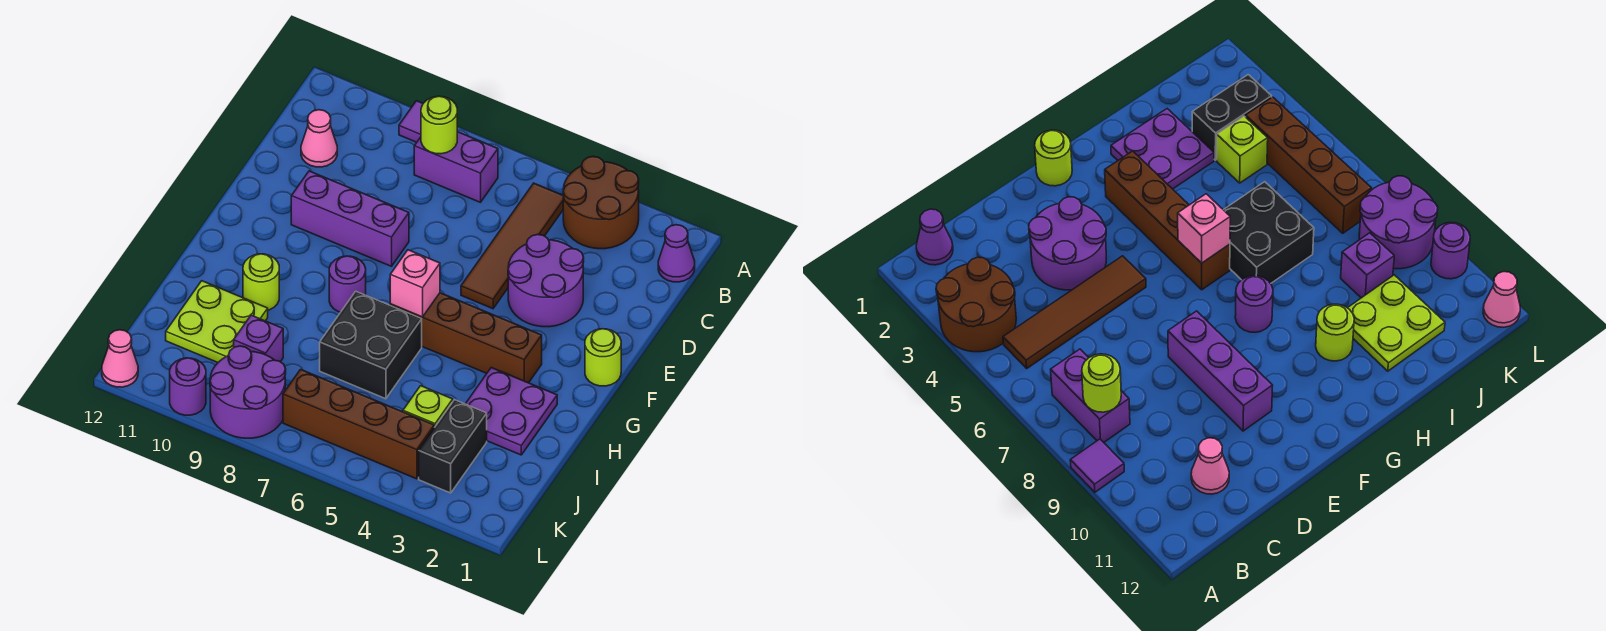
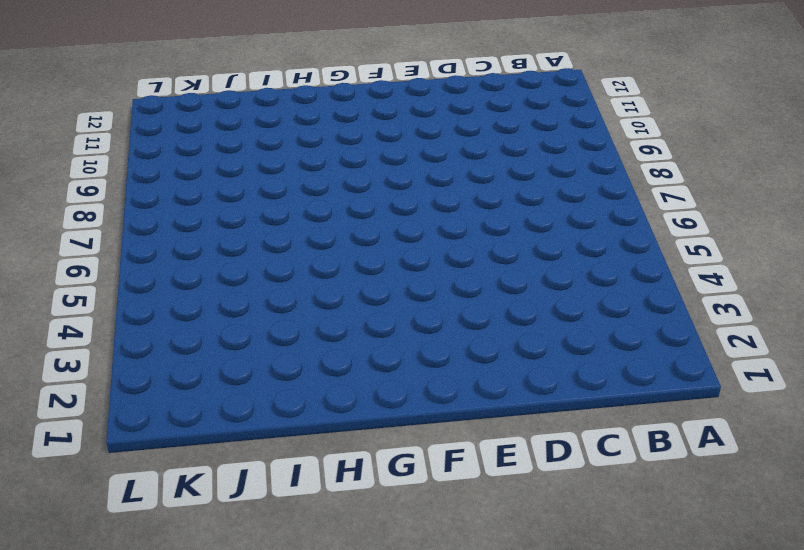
none -> brown 2x2 round brick [563,156,639,249]
none -> purple 1x1 tile [399,101,423,142]
none -> purple 1x1 cone [658,225,695,282]

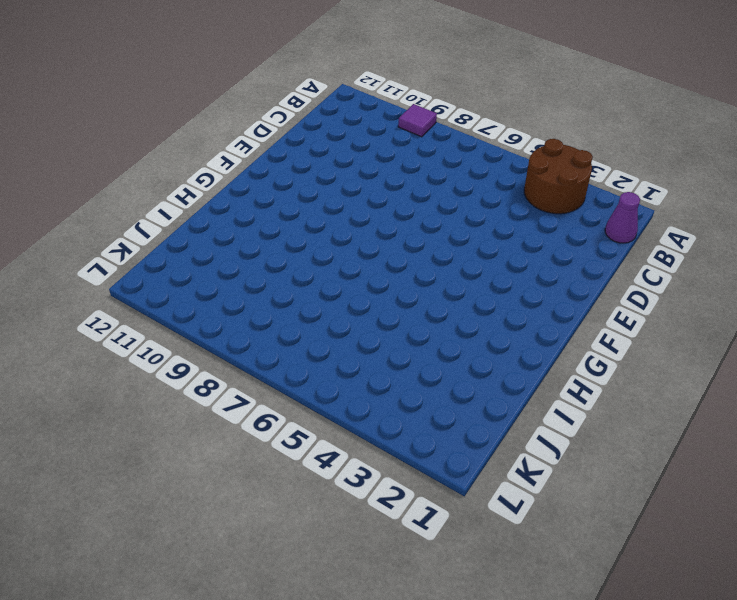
none -> brown 1x4 tile [461,183,563,309]
none -> purple 1x2 brick [414,132,498,202]
none -> pink 1x1 cone [301,110,337,167]

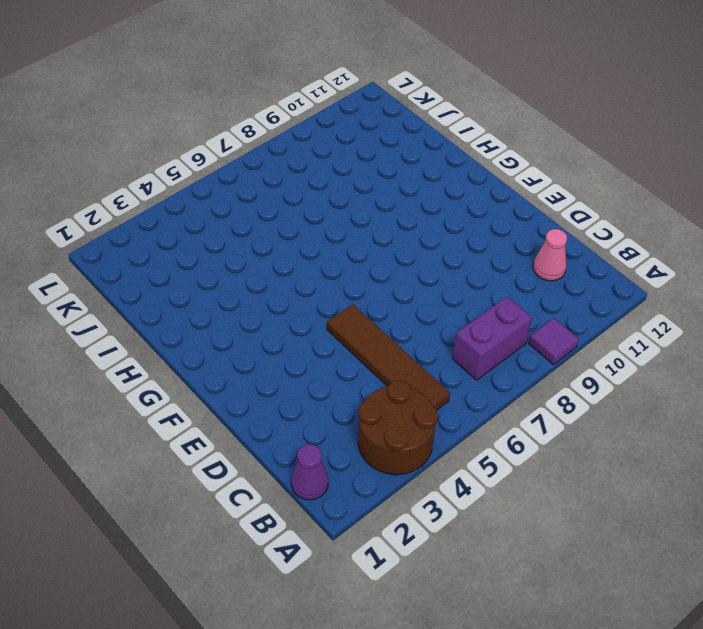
none -> purple 2x2 round brick [508,234,584,327]
none -> purple 1x3 brick [291,171,409,266]
none -> lime 1x1 round brick [585,329,621,386]

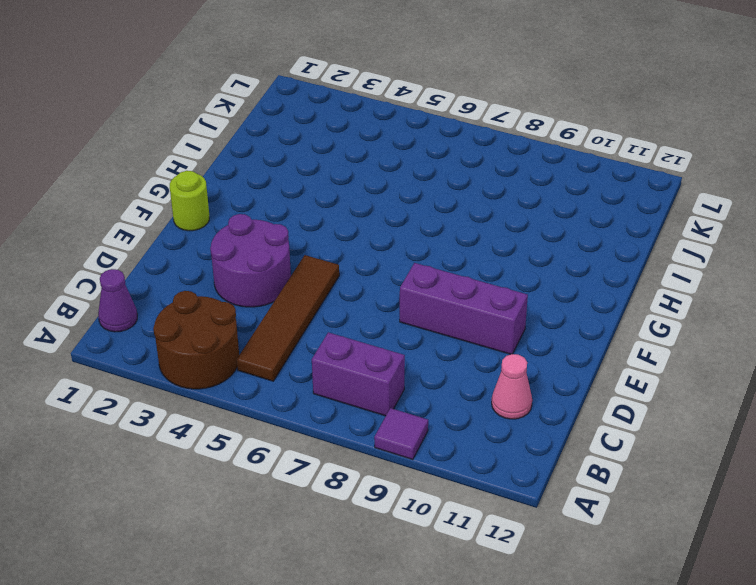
none -> brown 1x4 brick [390,293,542,383]
none -> purple 1x1 round brick [329,256,366,312]
none -> purple 2x2 plate [466,368,557,455]

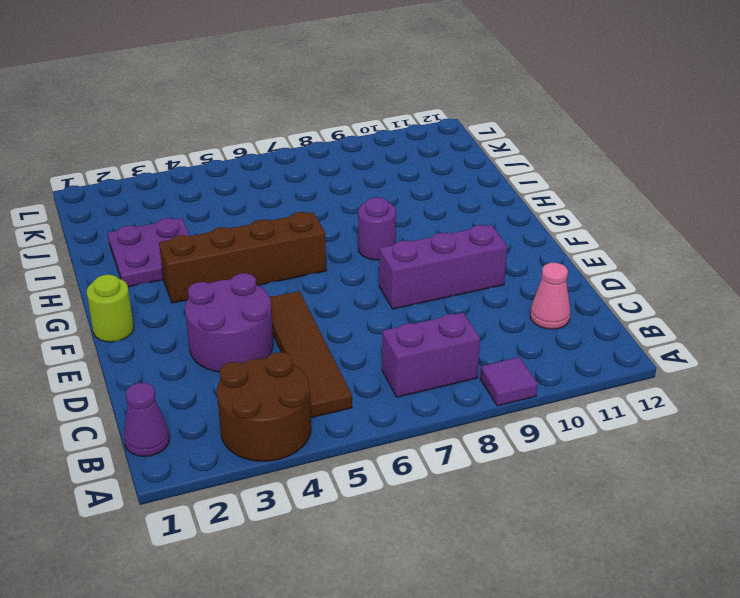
none -> black 2x2 brick [320,291,422,399]
none -> lime 1x1 round brick [243,254,279,310]
none -> lime 2x2 plate [166,281,268,362]

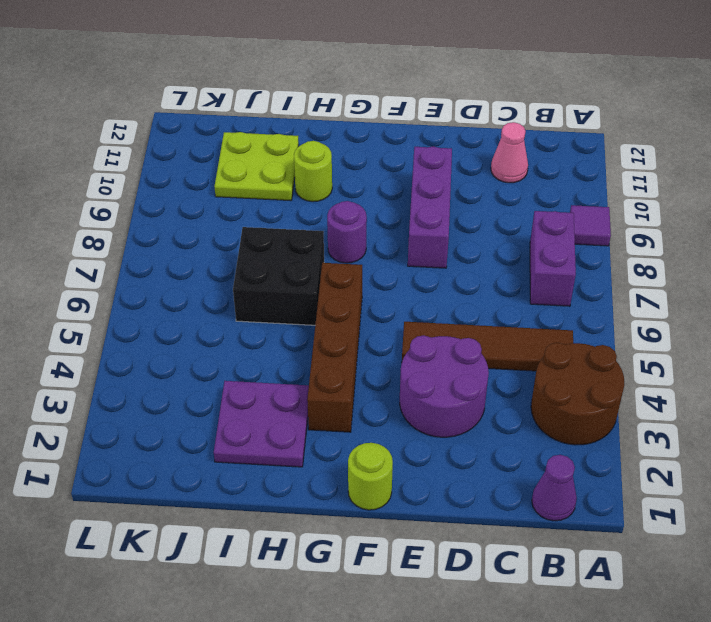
none -> black 1x2 brick [419,400,487,493]
none -> lime 1x1 brick [403,386,453,428]
none -> purple 1x1 brick [234,315,283,362]

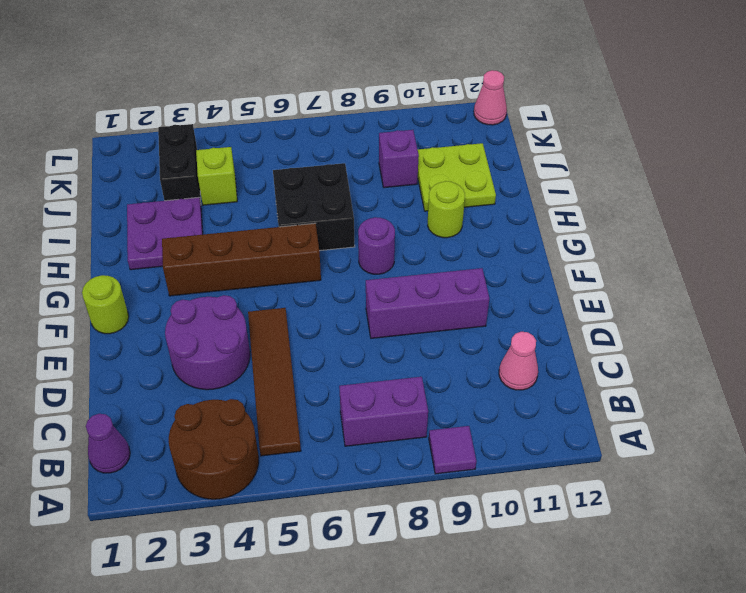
none -> brown 1x4 brick [283,369,434,479]
none -> purple 2x2 round brick [210,346,286,438]
none -> purple 1x1 round brick [170,358,206,415]

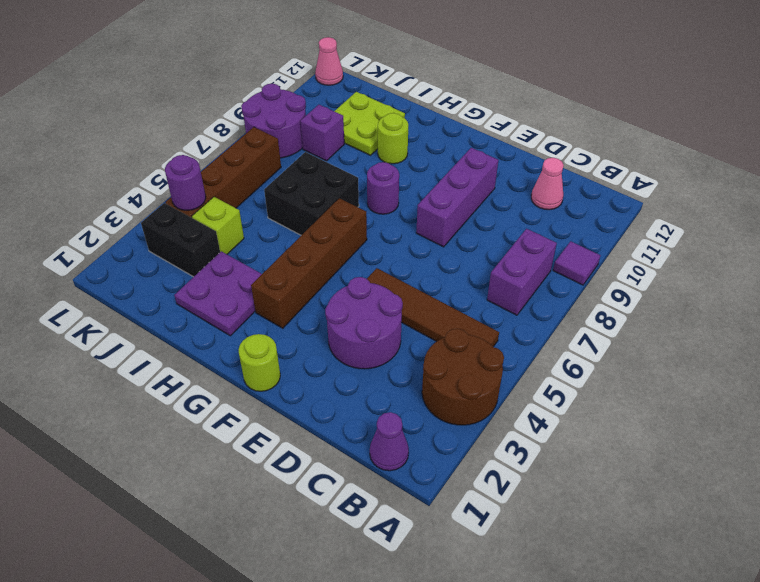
purple 1x1 round brick [165,155,206,210] -> purple 1x1 round brick moved to [170,358,206,415]
none -> lime 1x1 round brick [421,96,457,154]
none -> pink 1x1 brick [390,250,440,317]

